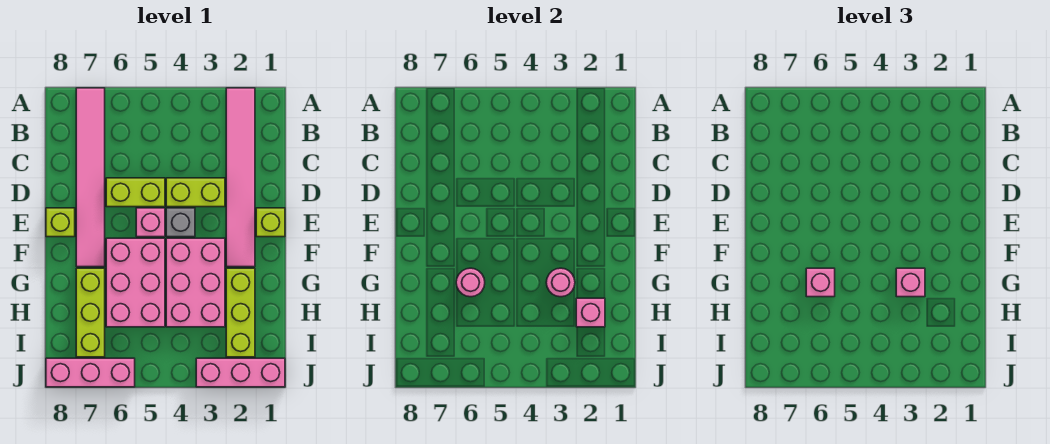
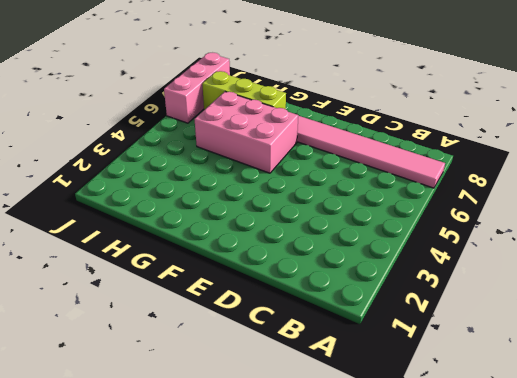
none -> pink 1x6 tile [226,88,255,267]
none -> lime 1x2 brick [166,178,225,207]
none -> lime 1x2 brick [106,178,165,207]

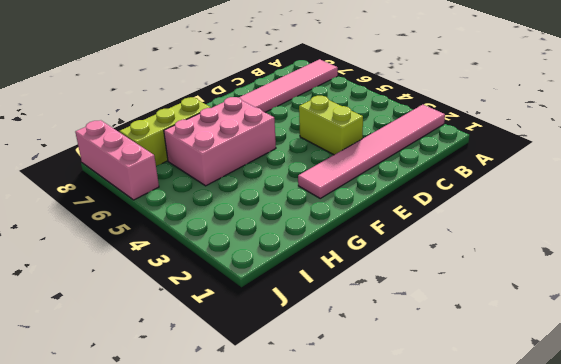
none -> lime 1x2 brick [106,178,165,207]
none -> lime 1x1 brick [256,208,285,237]
none -> grey 1x1 brick [166,208,195,237]

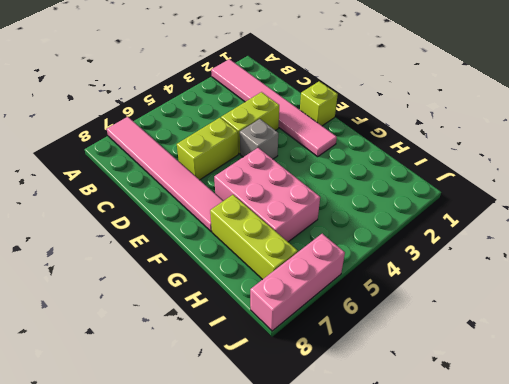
none -> pink 1x1 brick [136,208,165,237]
none -> lime 1x1 brick [46,208,75,237]
none -> pink 2x3 brick [166,238,225,327]

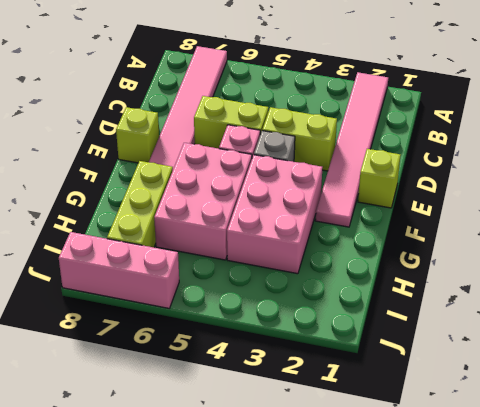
none -> lime 1x3 brick [226,268,255,357]
none -> pink 1x3 brick [196,358,285,387]
none -> pink 1x1 round brick [546,268,575,297]

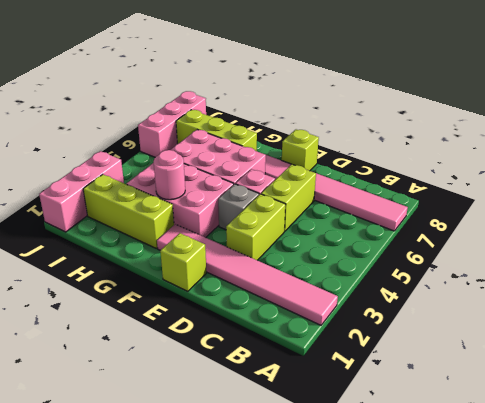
none -> pink 1x1 round brick [456,268,485,297]
none -> pink 1x1 brick [576,298,605,327]
none -> pink 1x1 brick [896,268,925,297]

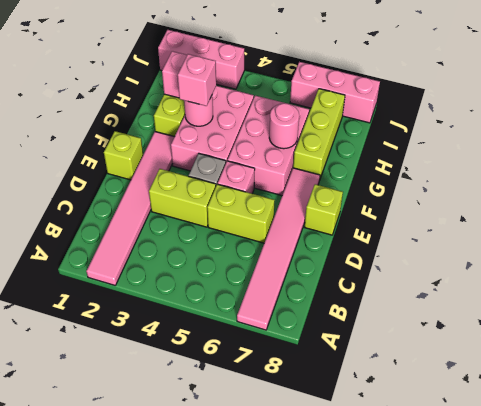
none -> pink 1x1 brick [806,268,835,297]

